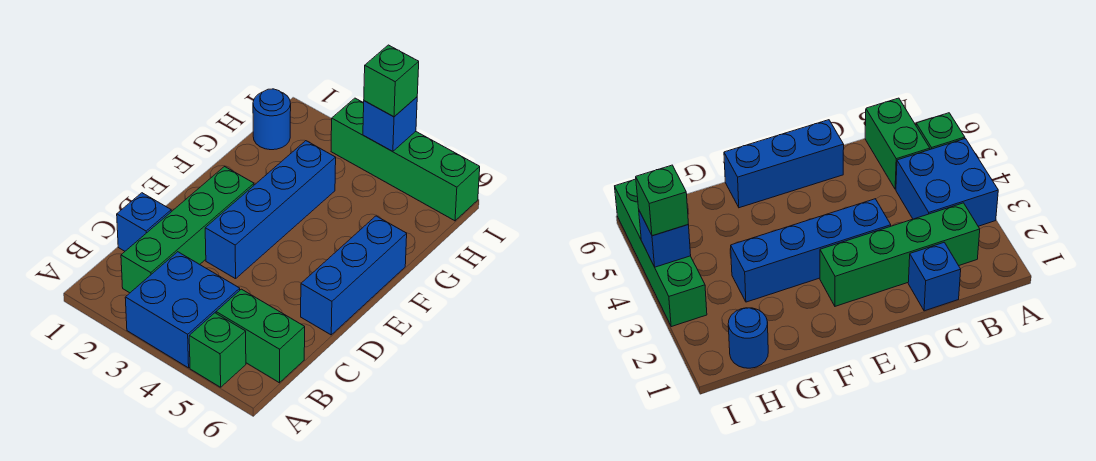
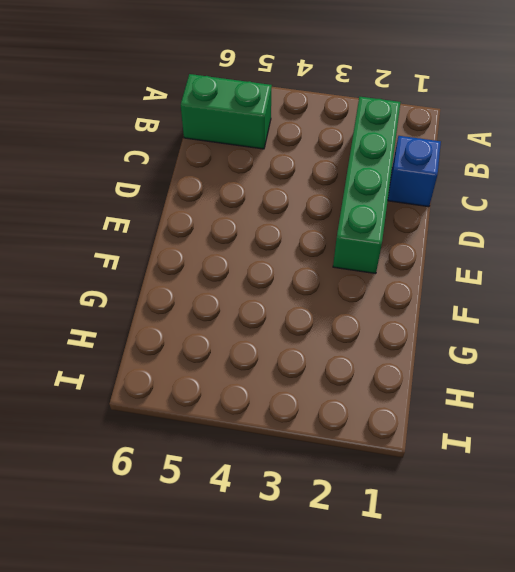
none -> blue 2x2 brick [125,252,240,368]
none -> green 1x1 brick [189,313,246,387]

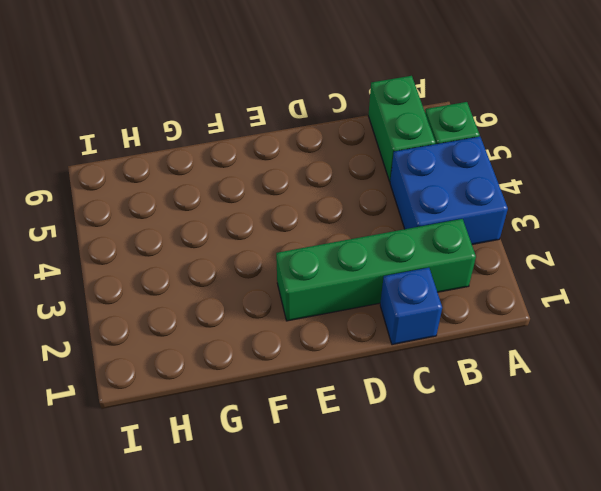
none -> blue 1x4 brick [205,141,336,279]
none -> blue 1x3 brick [301,216,407,335]

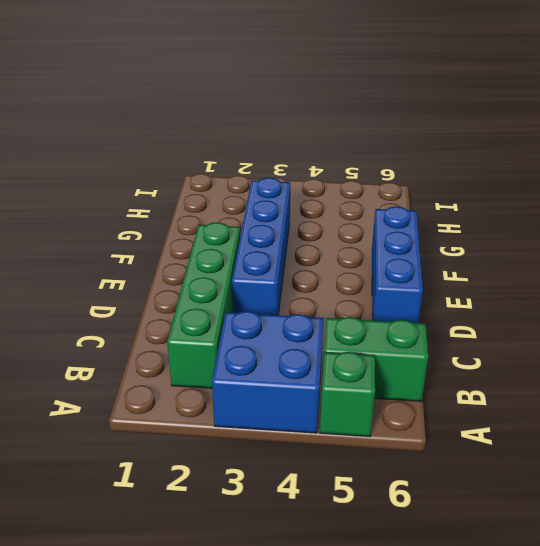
none -> blue 1x1 brick [117,193,171,251]
none -> blue 1x1 round brick [253,89,291,150]

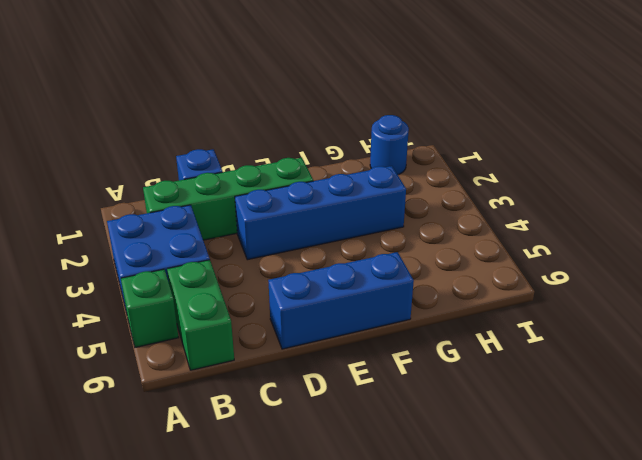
none -> green 1x4 brick [331,98,480,221]
none -> blue 1x1 brick [363,97,417,152]

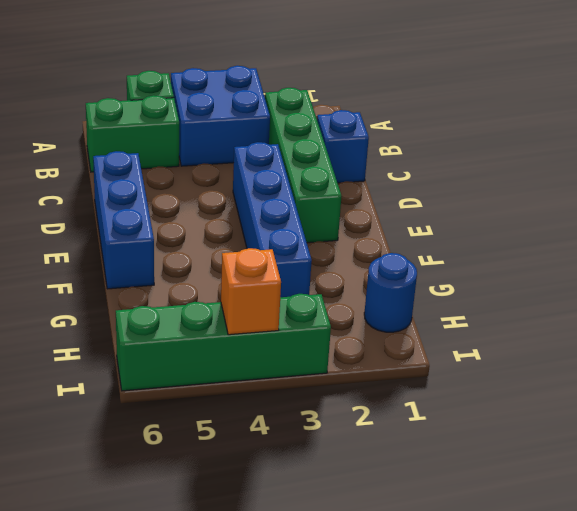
orange 1x1 brick [221,248,281,335] -> blue 1x1 brick [363,97,417,152]
none -> green 1x1 brick [364,45,419,117]

